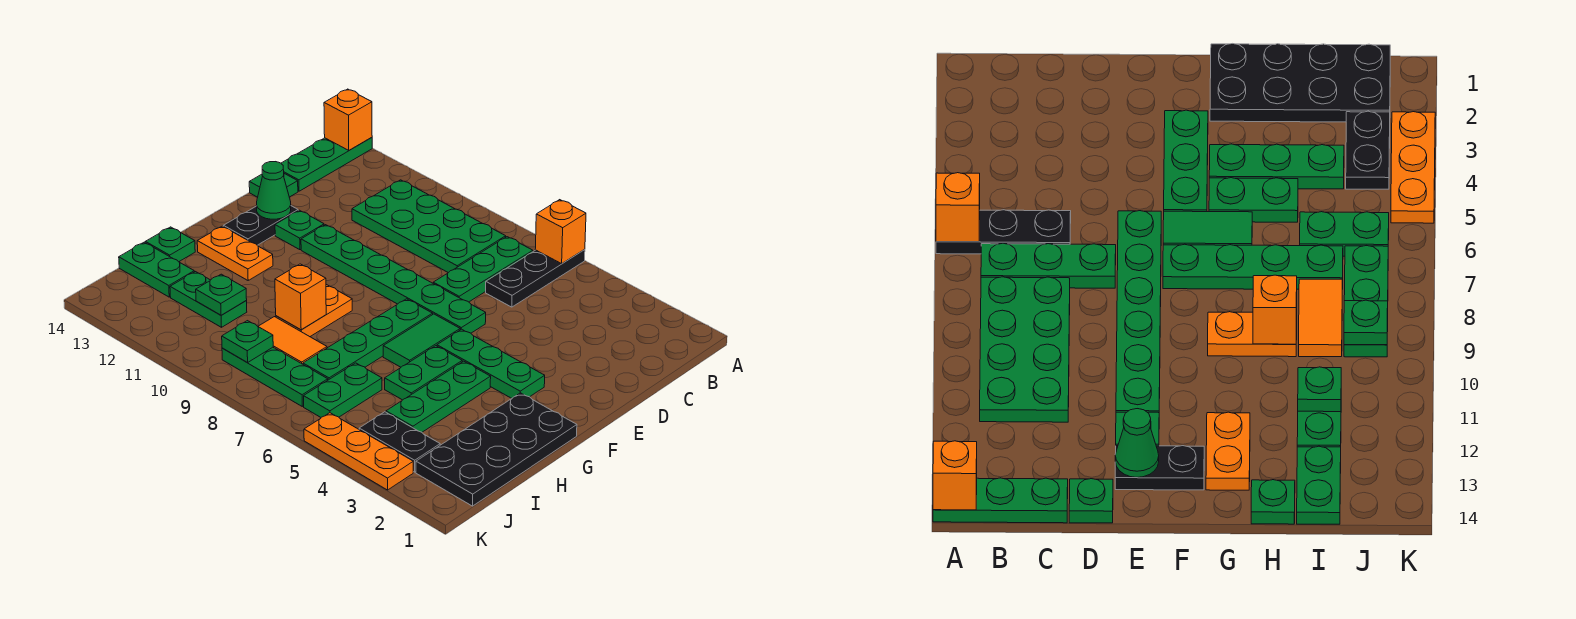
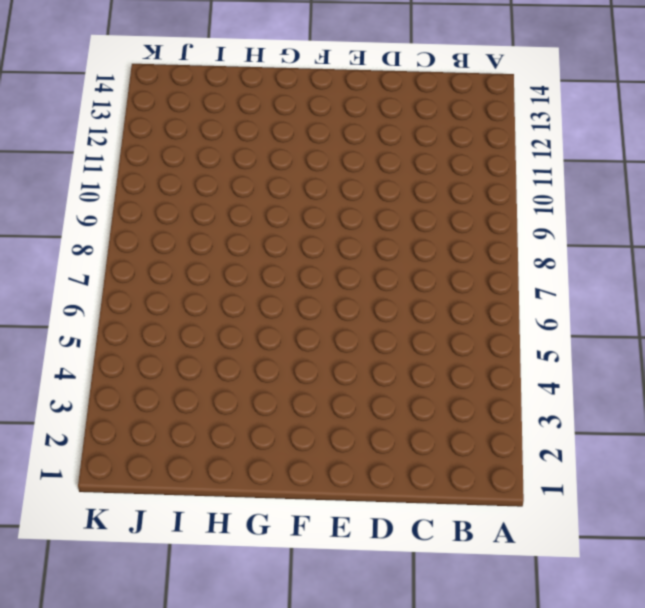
none -> black 1x3 plate [486,250,585,307]
none -> green 1x3 plate [281,138,372,191]
none -> green 1x3 plate [433,237,533,302]
none -> green 2x4 plate [352,180,506,273]

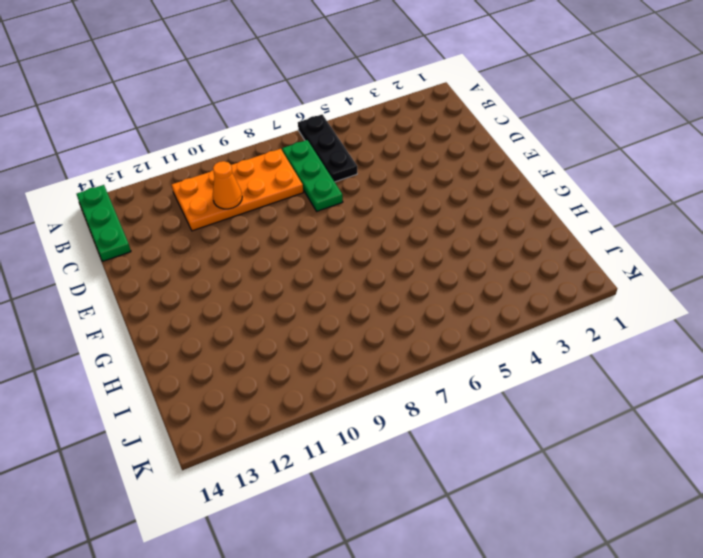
orange 2x4 plate [172,149,303,231] -> green 2x4 plate [352,180,506,273]
orange 1x1 cone [213,161,242,209] -> none
none -> green 1x1 plate [249,174,298,197]
none -> green 1x6 plate [301,225,486,333]
none -> green 1x1 plate [275,210,324,250]
none -> black 1x2 plate [223,206,298,245]

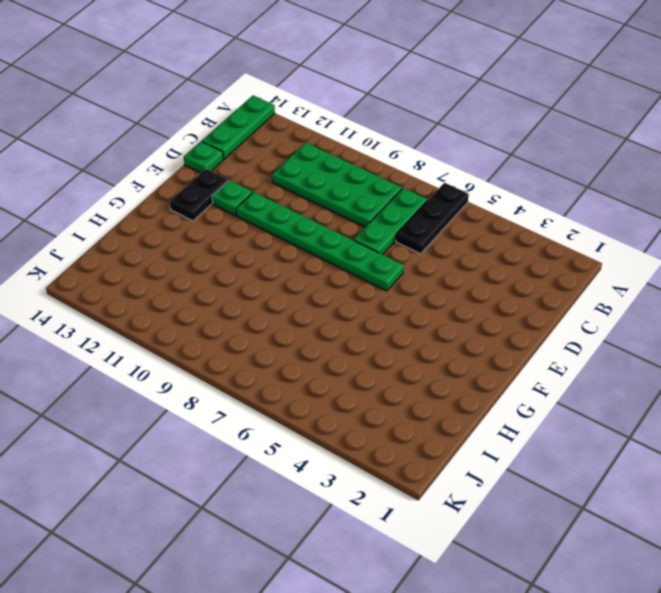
none -> green 1x3 plate [437,329,545,399]
none -> green 1x2 tile [383,314,460,367]
none -> green 1x4 plate [303,299,433,380]
none -> black 2x4 plate [416,393,577,506]

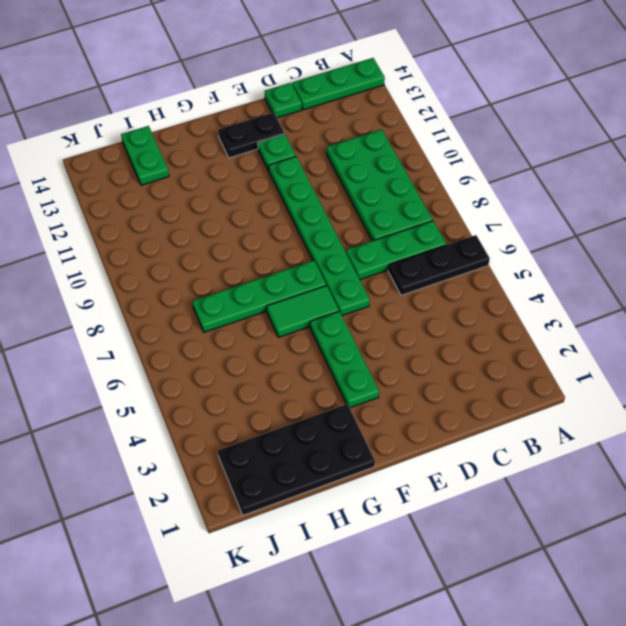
none -> green 1x3 plate [386,361,491,432]
none -> green 1x2 plate [385,346,462,400]
none -> orange 1x2 plate [276,285,352,337]
none -> orange 1x2 plate [197,226,273,280]

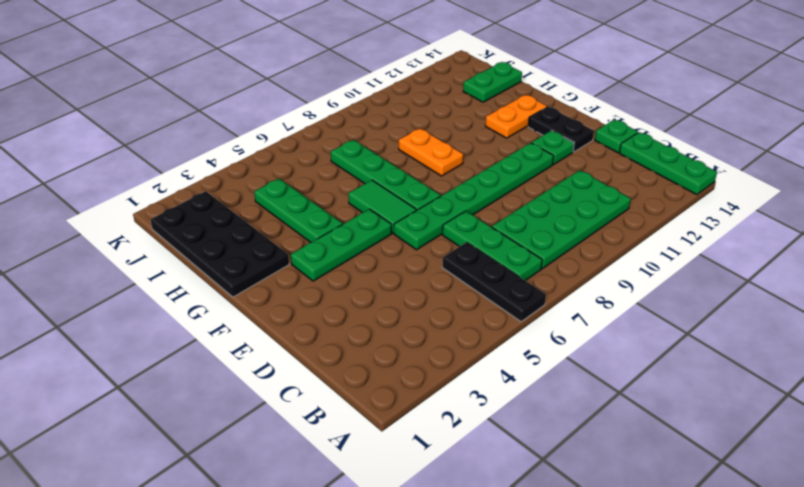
none -> green 1x2 plate [385,346,462,400]
none -> green 1x1 plate [145,227,195,262]
none -> green 1x2 plate [304,363,382,417]
none -> orange 1x2 tile [258,317,327,364]

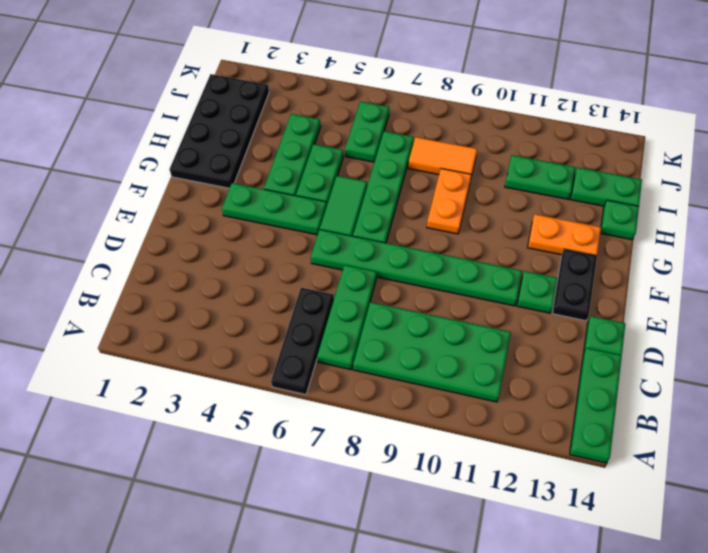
none -> black 1x2 plate [359,412,440,472]
none -> green 1x3 plate [222,347,328,406]
none -> orange 1x3 plate [304,413,413,490]
none -> orange 1x1 brick [535,200,586,264]

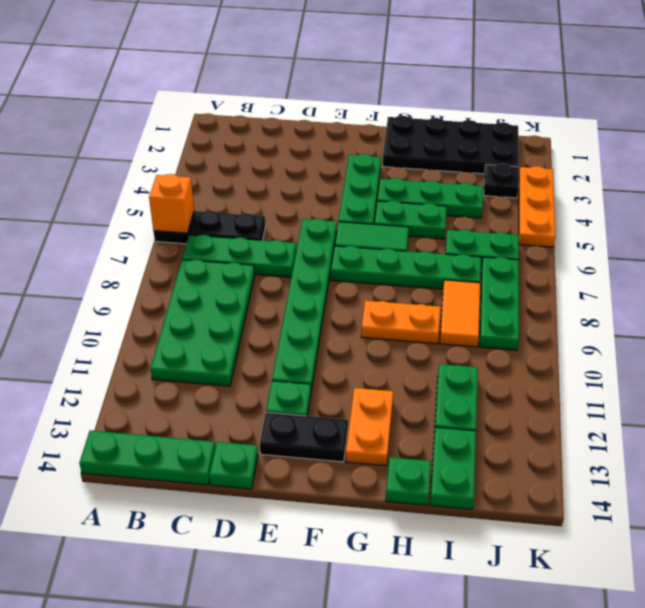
black 1x1 plate [484,164,519,198] -> black 1x2 plate [359,412,440,472]
none -> orange 1x1 brick [324,89,372,150]
none -> green 1x1 cone [257,162,291,219]
none -> orange 1x1 brick [275,264,326,330]
none -> green 1x1 plate [196,274,247,315]

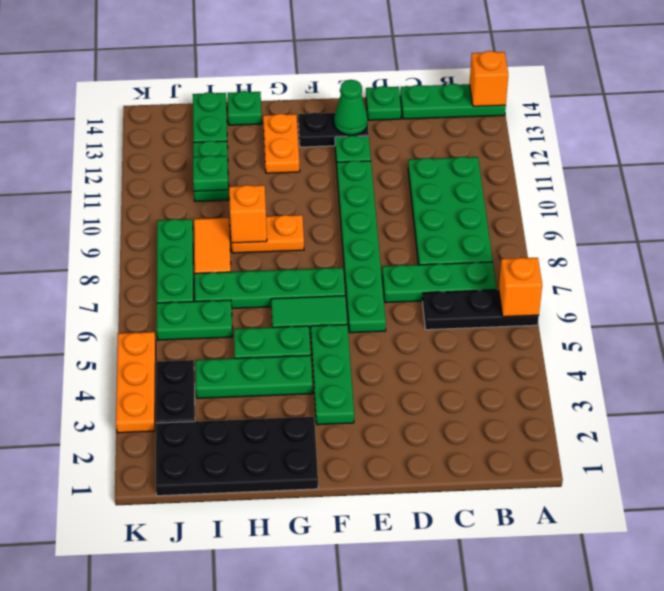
none -> green 1x1 plate [222,321,273,363]

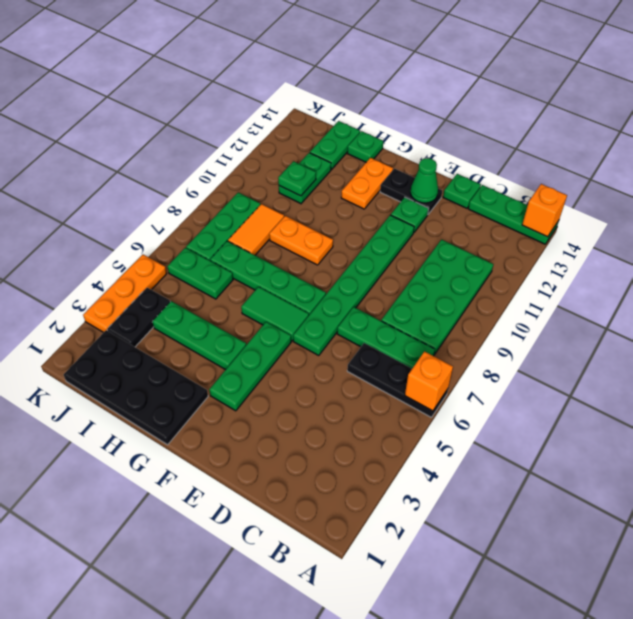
none -> green 1x2 plate [385,346,462,400]
none -> orange 1x1 brick [275,264,326,330]
none -> green 1x1 plate [222,321,273,363]

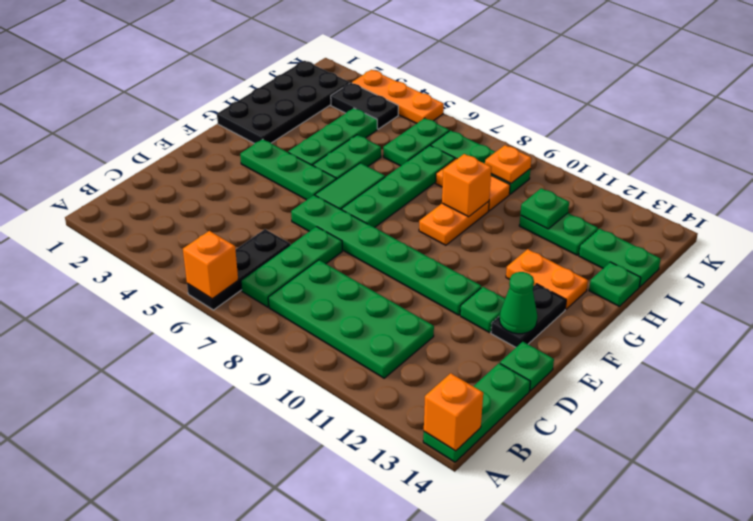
orange 1x1 plate [485,145,531,183] -> green 1x1 plate [222,321,273,363]

